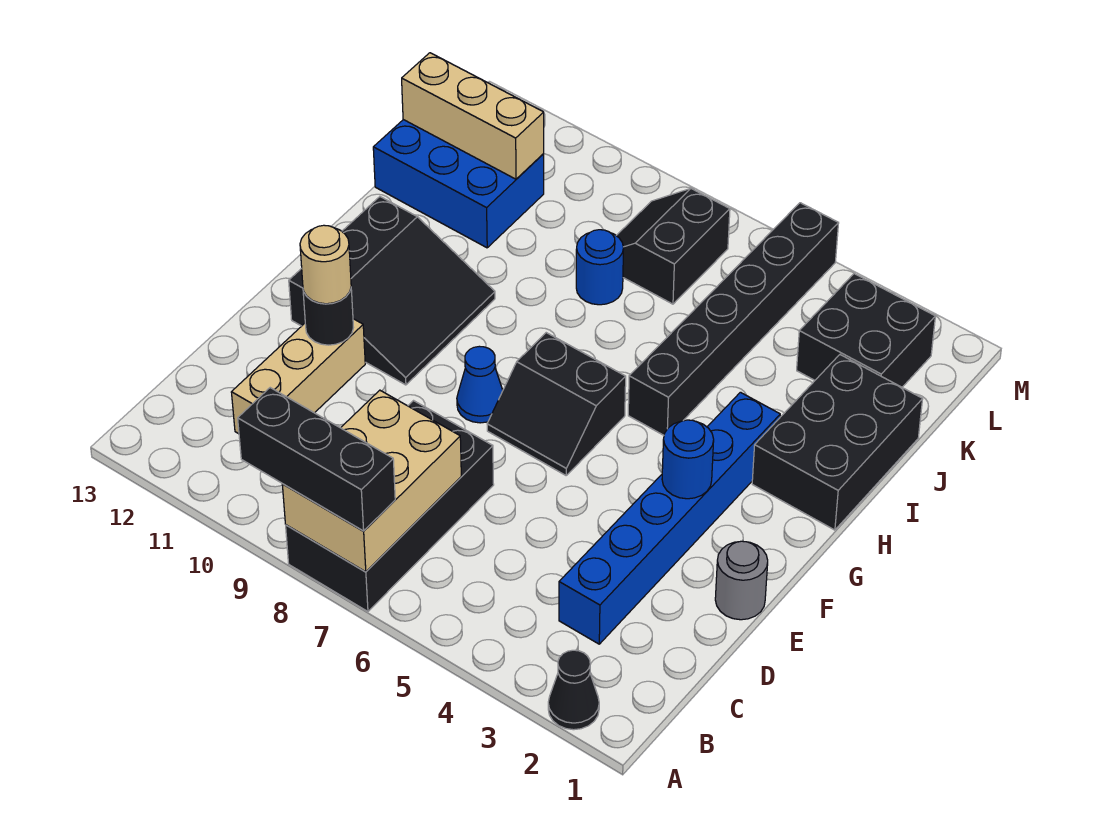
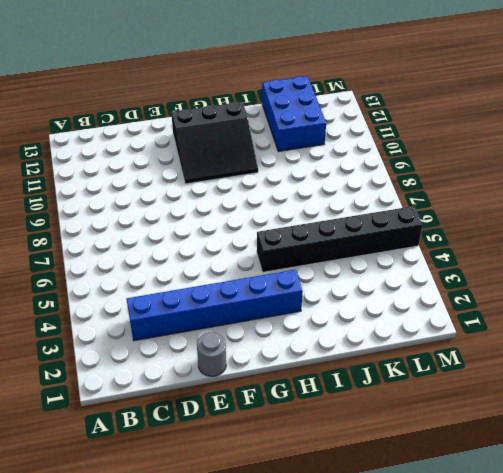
none -> black 1x1 cone [548,650,599,730]
none -> black 2x4 brick [286,401,494,611]
none -> tan 1x3 brick [231,319,365,434]

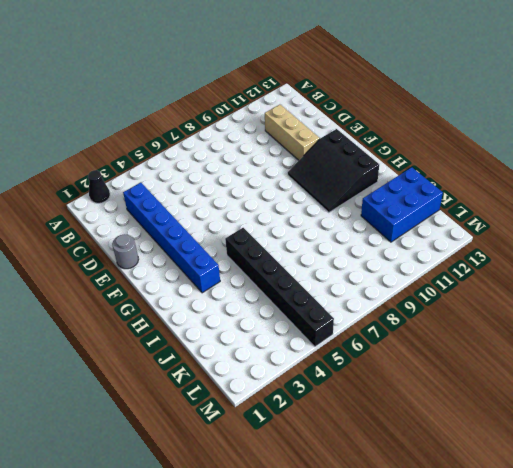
none -> black 2x4 brick [286,401,494,611]
none -> black 2x2 slope [487,333,626,475]
none -> blue 1x1 cone [457,346,503,423]

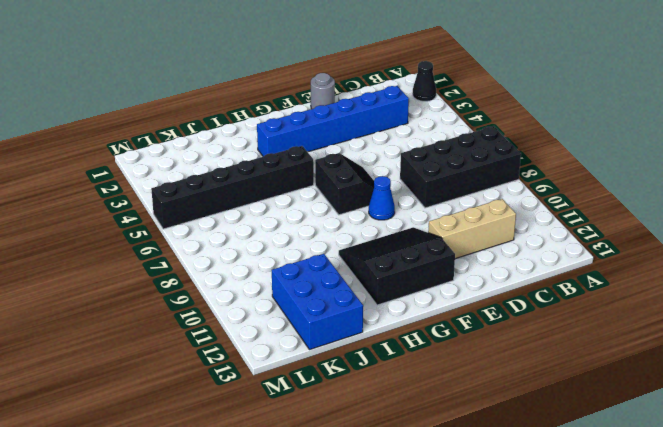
none -> black 2x3 brick [752,355,923,530]
none -> blue 1x1 round brick [576,230,624,305]
none -> black 2x2 brick [797,274,935,387]

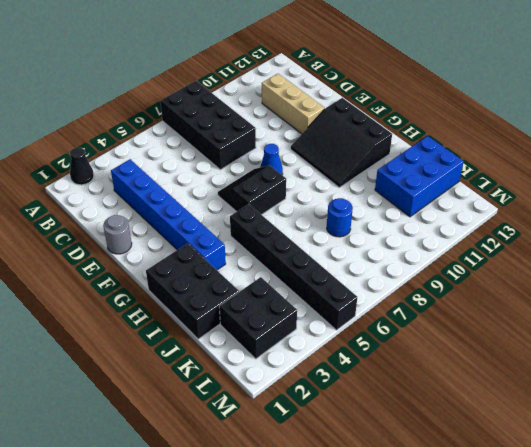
none -> black 2x2 slope [616,188,730,304]
none -> tan 2x3 brick [282,390,461,572]
none -> black 1x1 round brick [303,289,353,345]

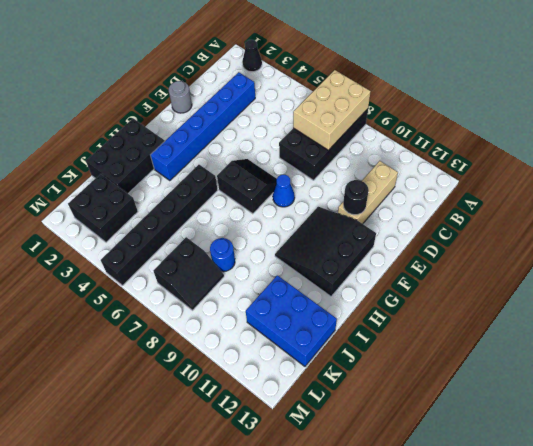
none -> blue 1x1 round brick [662,420,714,499]
none -> tan 1x3 brick [402,53,544,179]
none -> black 1x3 brick [238,388,395,531]

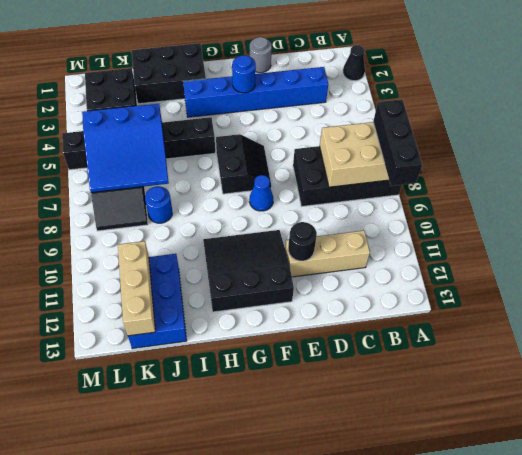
blue 3x3 slope [82,104,169,193] -> none
none -> tan 1x1 round brick [300,225,351,304]

